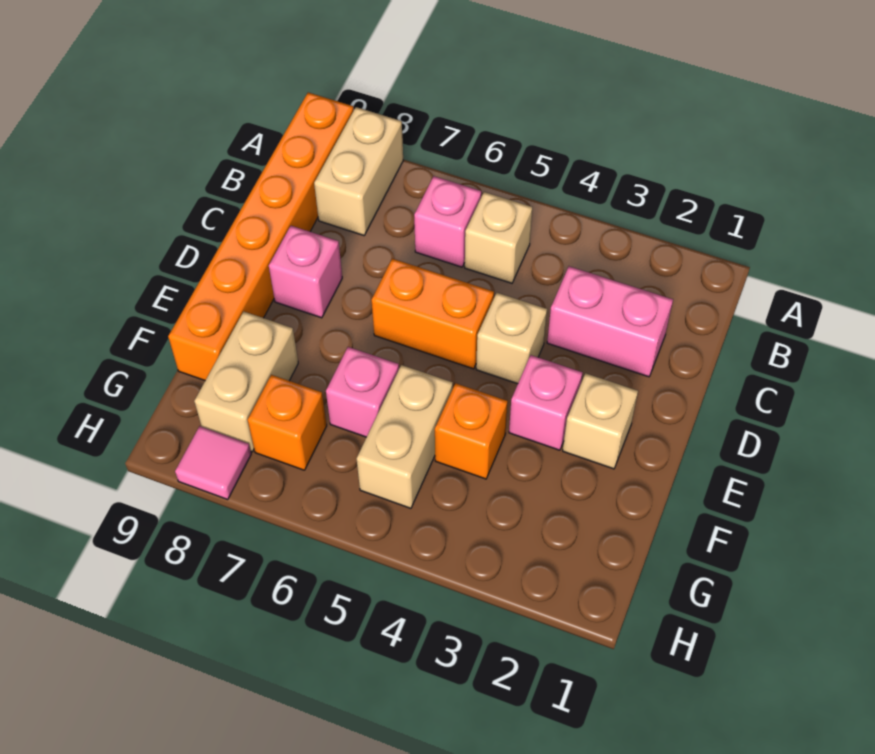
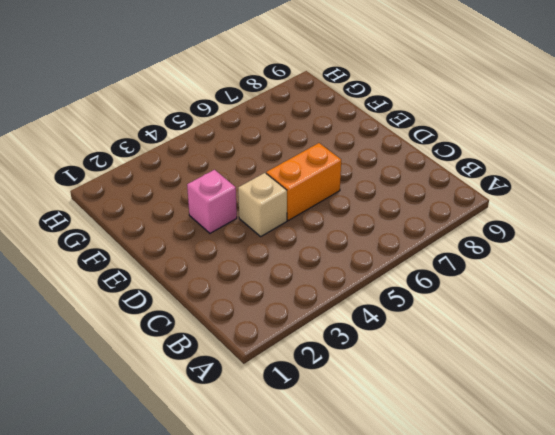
none -> tan 1x2 brick [314,107,403,235]
none -> orange 1x6 brick [168,92,354,380]
none -> tan 1x1 brick [465,192,532,283]

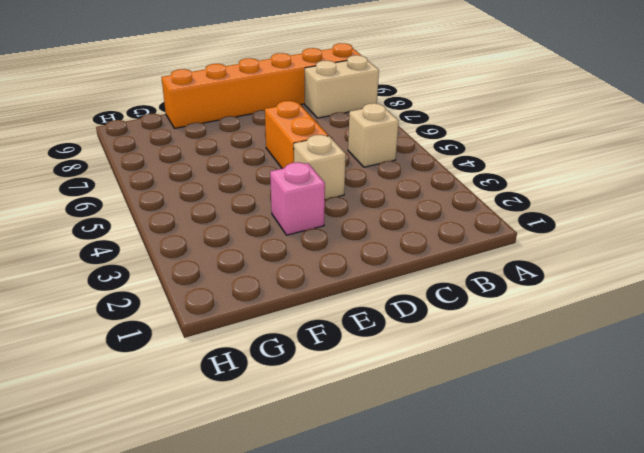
none -> pink 1x1 brick [414,176,481,267]
none -> pink 1x2 brick [547,266,673,377]
none -> pink 1x1 brick [269,226,342,318]

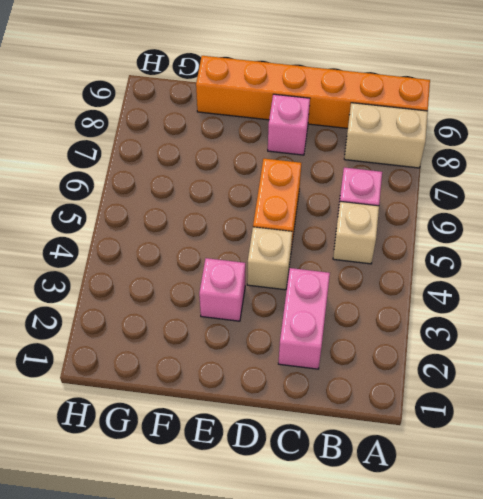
none -> tan 1x1 brick [563,373,638,469]
none -> orange 1x1 brick [435,383,508,479]
none -> tan 1x2 brick [357,365,453,508]

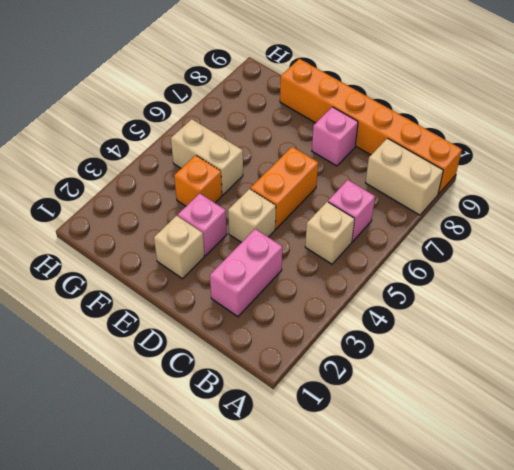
none -> pink 1x1 brick [326,347,399,437]
none -> tan 1x2 brick [194,311,298,452]
none -> orange 1x1 brick [248,375,327,470]

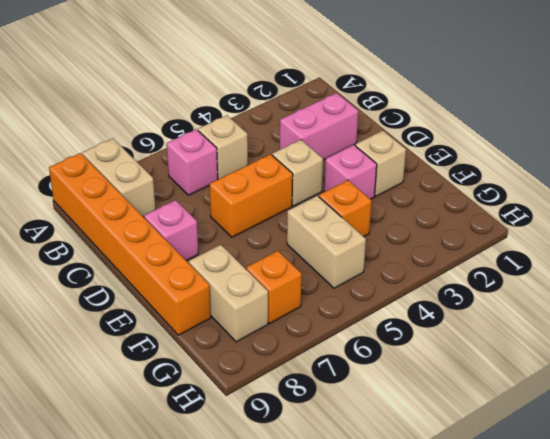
none -> pink 1x1 brick [326,347,399,437]
none -> pink 1x1 tile [175,426,251,499]

